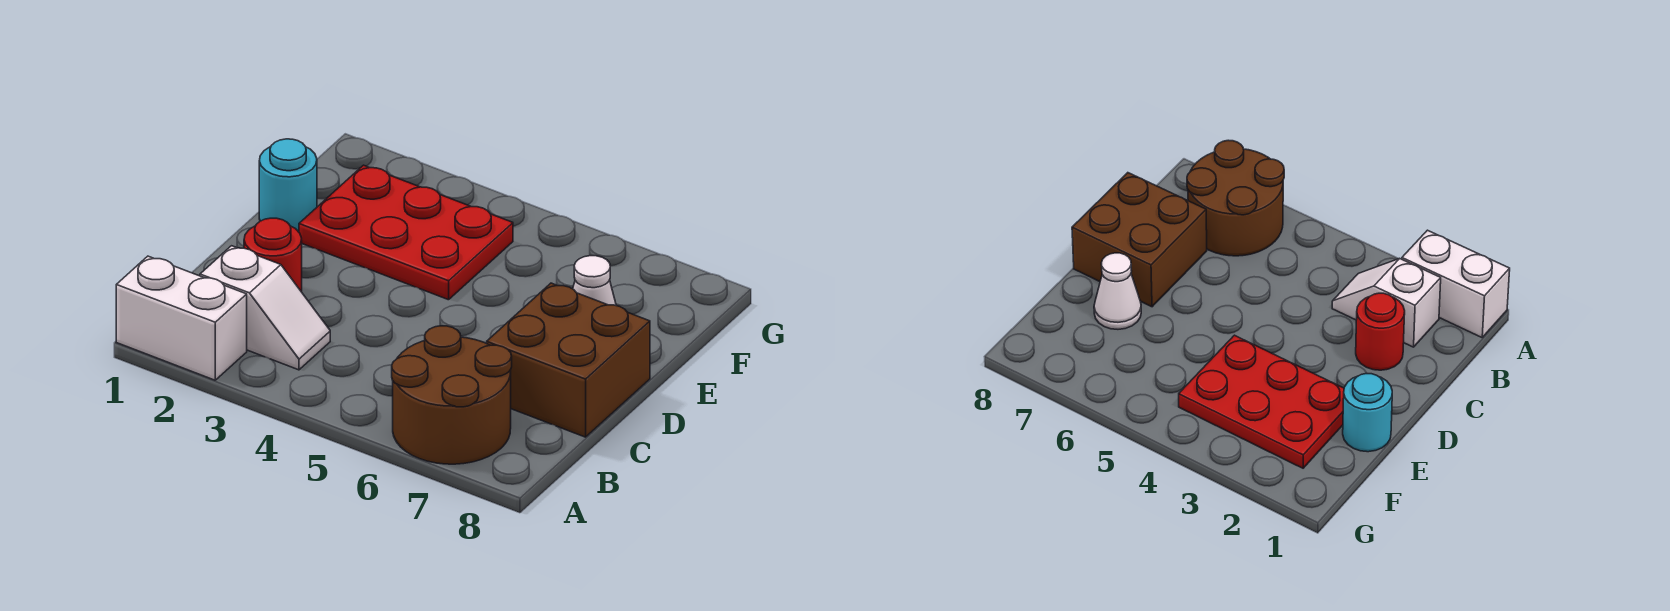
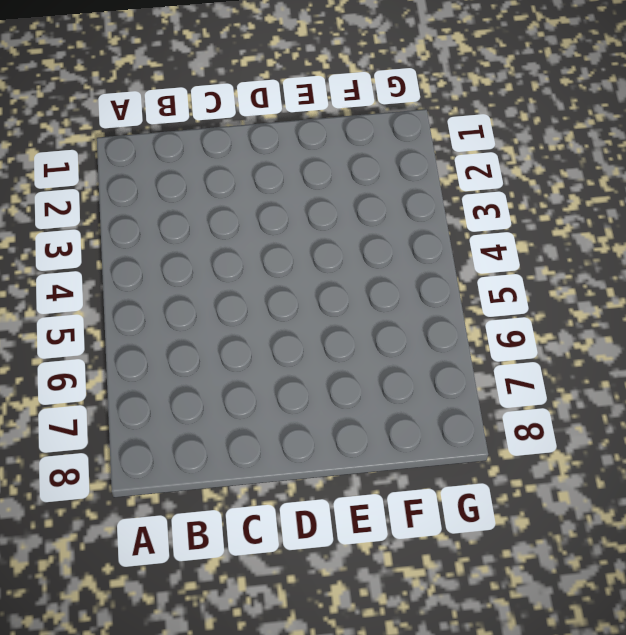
none -> white 1x2 brick [116,256,247,380]
none -> brown 2x2 round brick [392,326,512,464]

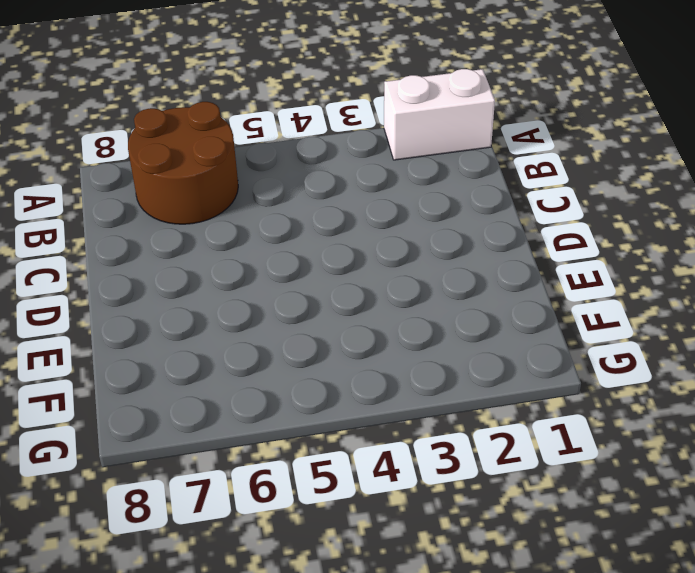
none -> white 1x2 slope [200,246,330,370]
none -> red 1x1 round brick [244,218,302,292]

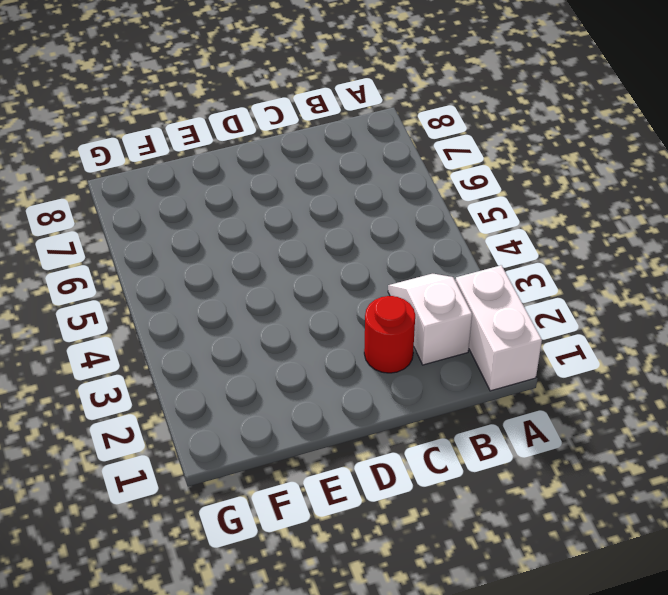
none -> brown 2x2 round brick [392,326,512,464]
none -> brown 2x2 brick [487,283,650,437]

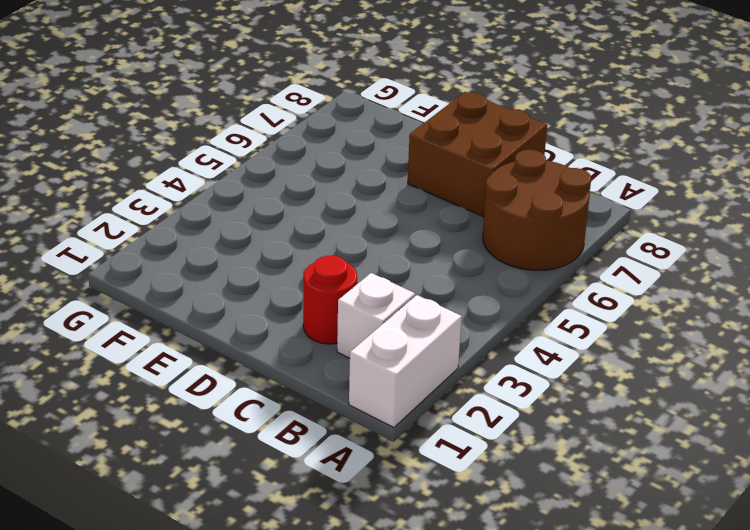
none -> cyan 1x1 round brick [259,139,317,232]
none -> red 2x3 plate [299,165,513,300]

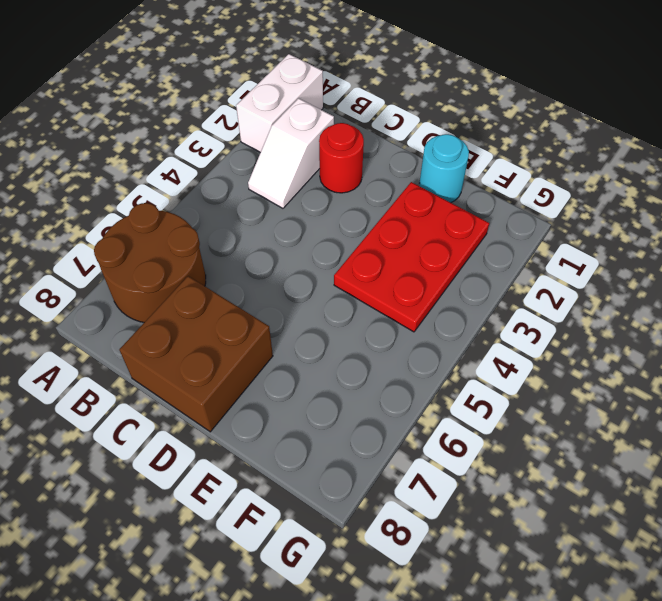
none -> white 1x1 cone [573,256,616,305]

